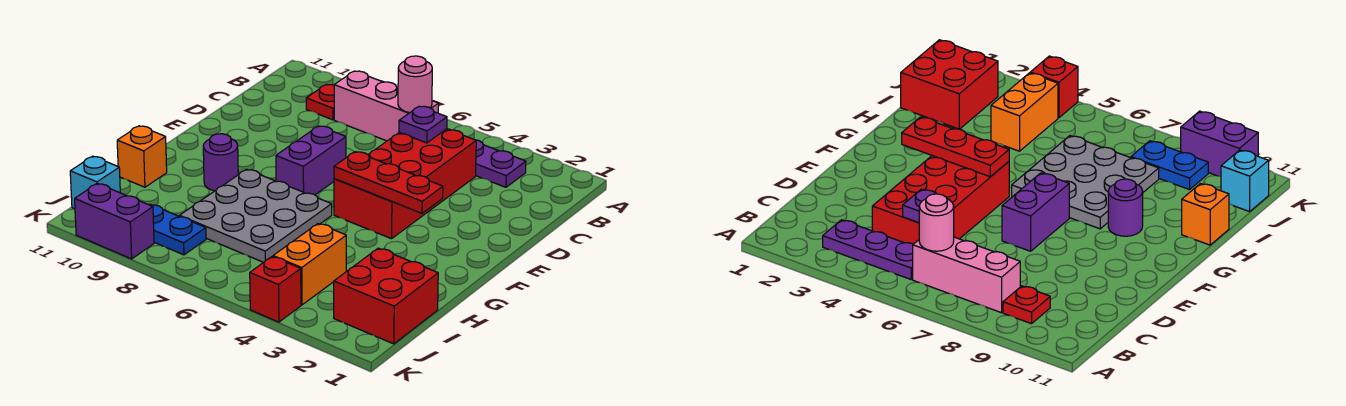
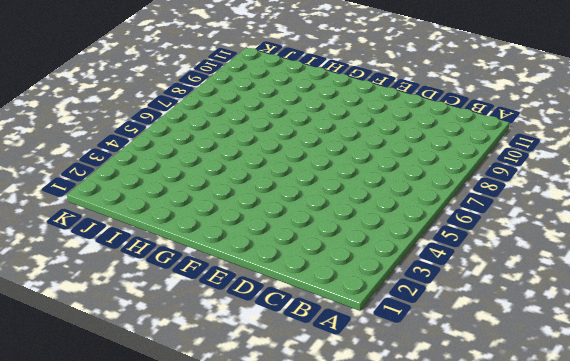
none -> purple 1x3 plate [448,129,526,187]
none -> pink 1x3 brick [334,71,439,141]
none -> red 1x1 plate [306,84,334,120]

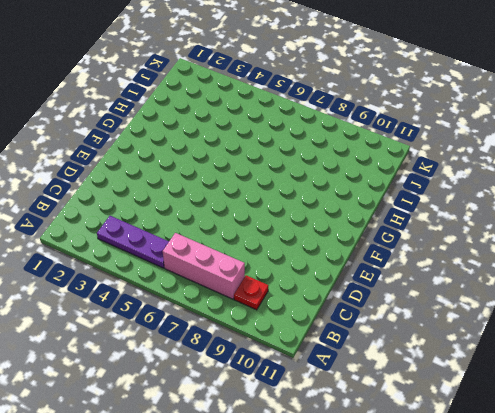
none -> red 2x4 brick [334,129,476,239]
none -> purple 1x2 brick [276,126,346,195]
none -> grey 3x3 plate [180,169,332,262]

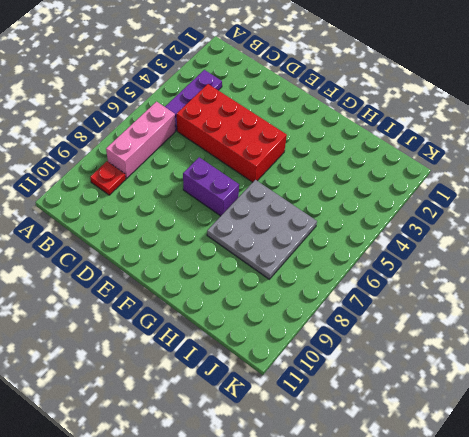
none -> purple 1x1 round brick [203,134,238,191]
none -> orange 1x1 brick [117,126,167,187]
none -> red 2x2 brick [334,248,438,344]

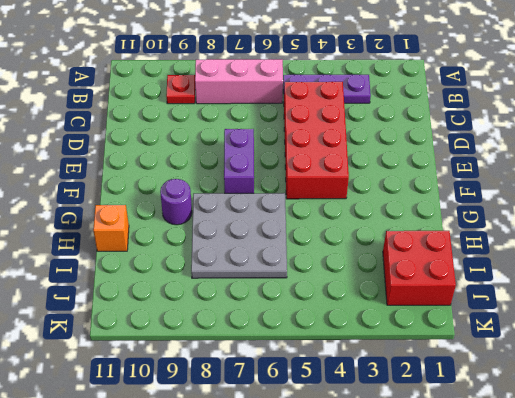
none -> orange 1x2 brick [273,224,346,305]
none -> blue 1x2 plate [149,204,206,255]
none -> cyan 1x1 brick [70,156,120,209]

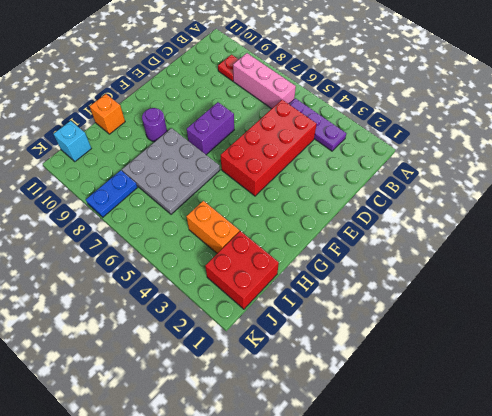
orange 1x2 brick [186,201,240,253] -> orange 1x2 brick turned to [273,224,346,305]
blue 1x2 plate [86,170,137,217] -> blue 1x2 plate turned to [149,204,206,255]
none -> red 1x1 brick [250,257,301,322]
none -> purple 1x2 brick [75,183,154,259]
none -> pink 1x1 round brick [398,56,432,113]

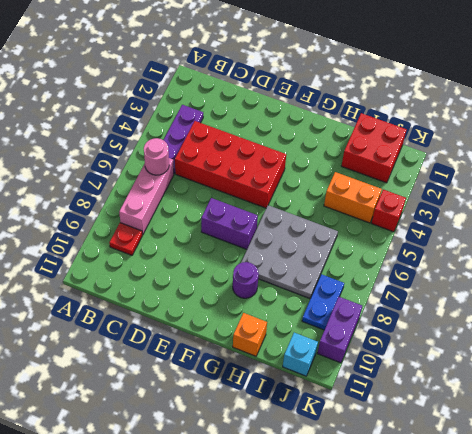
none -> purple 1x1 plate [399,106,447,143]
none -> red 1x3 plate [334,152,443,213]

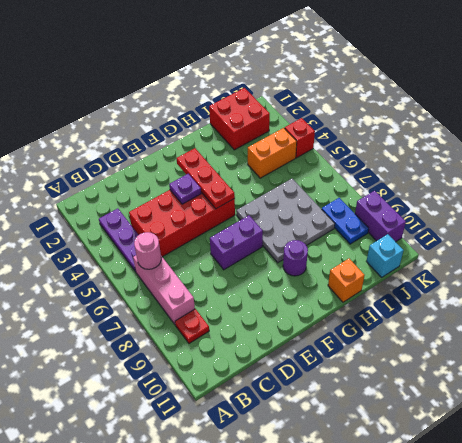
purple 1x1 plate [169,174,201,204] -> purple 1x1 plate moved to [399,106,447,143]

